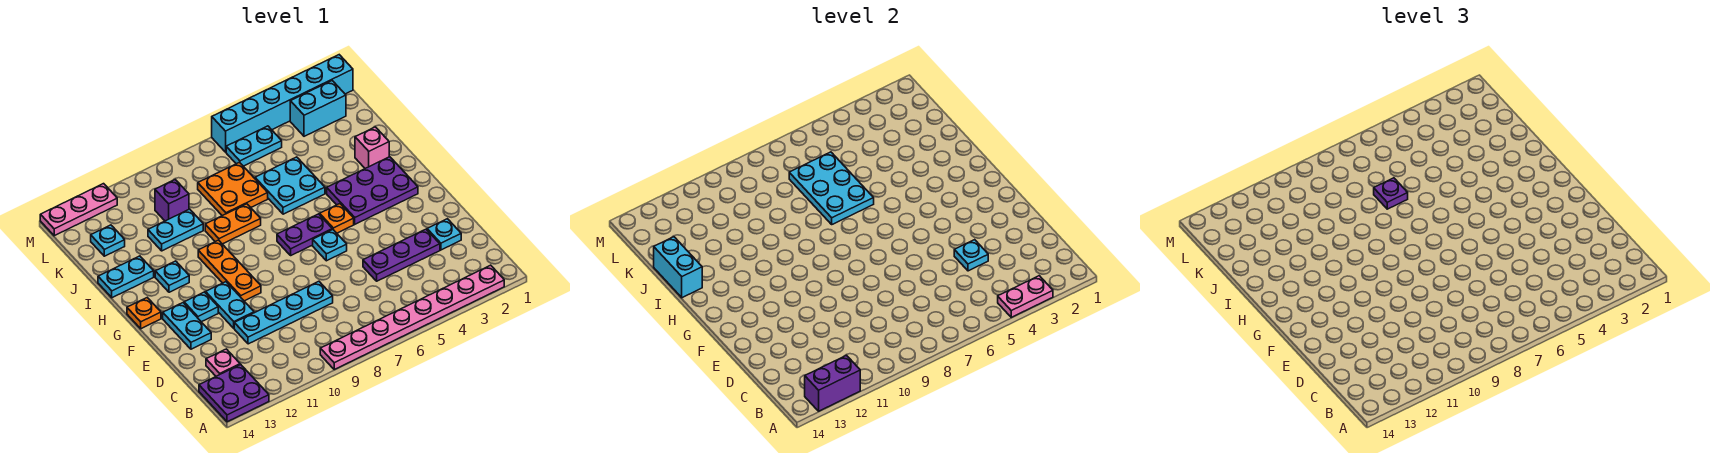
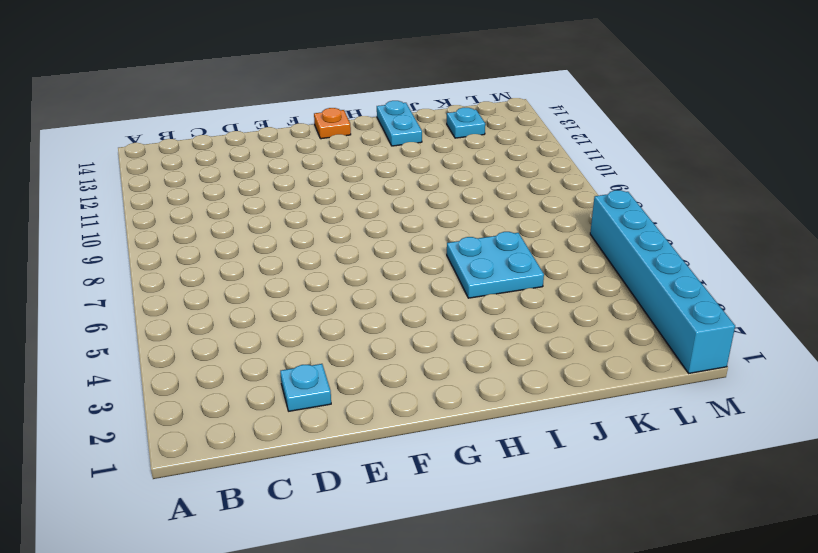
none -> pink 1x8 plate [320,265,504,369]
none -> purple 2x2 plate [199,365,269,422]
none -> pink 1x1 plate [206,349,240,376]
none -> purple 1x3 plate [363,229,440,281]

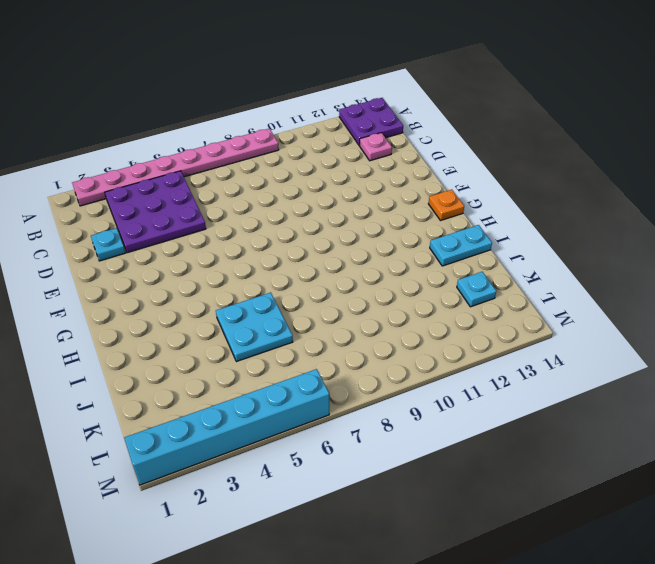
purple 3x3 plate [105,171,206,253] -> purple 1x3 plate [363,229,440,281]
none -> cyan 1x4 plate [234,281,333,344]
none -> cyan 1x2 plate [206,282,254,328]
none -> cyan 1x2 plate [163,303,211,349]
none -> cyan 1x1 plate [313,229,347,261]

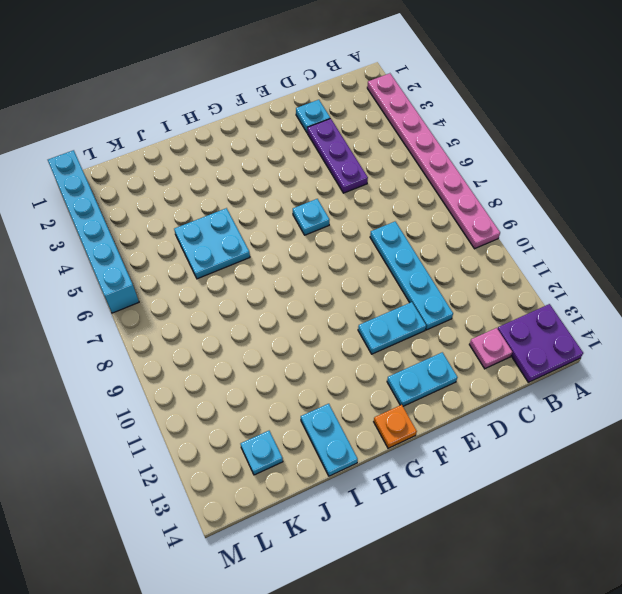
none -> orange 1x3 plate [198,240,261,301]
none -> cyan 1x1 plate [184,292,218,322]
none -> purple 2x3 plate [327,157,418,224]
none -> orange 1x1 plate [320,204,354,233]

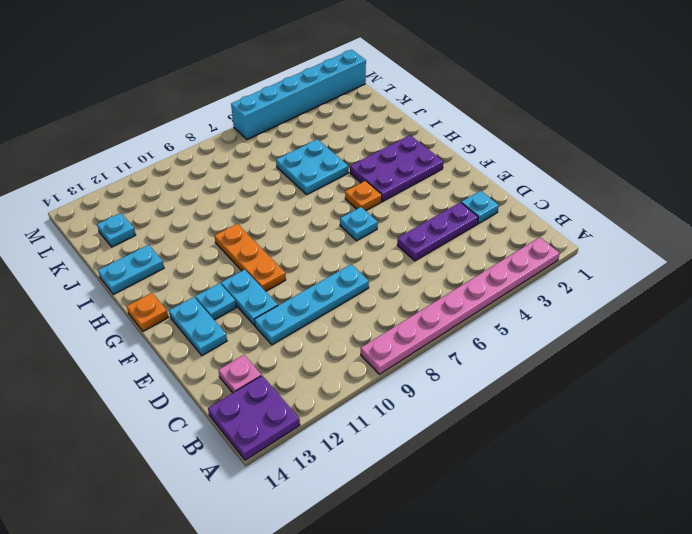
none -> purple 1x2 plate [277,214,332,255]
none -> cyan 1x1 plate [155,261,189,292]
none -> pink 1x1 brick [355,127,389,168]
none -> orange 1x2 plate [205,204,261,244]

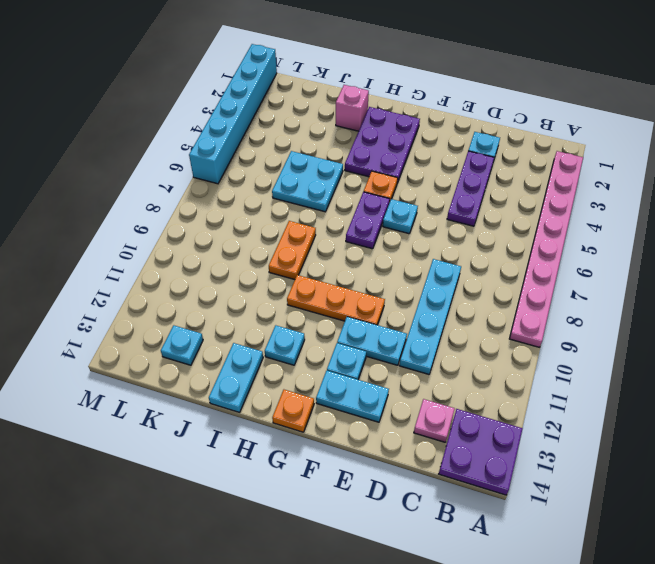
none -> orange 2x2 plate [198,162,268,216]
none -> cyan 1x2 plate [148,209,203,251]
none -> purple 1x1 brick [155,180,189,221]
none -> cyan 1x2 brick [290,81,346,136]

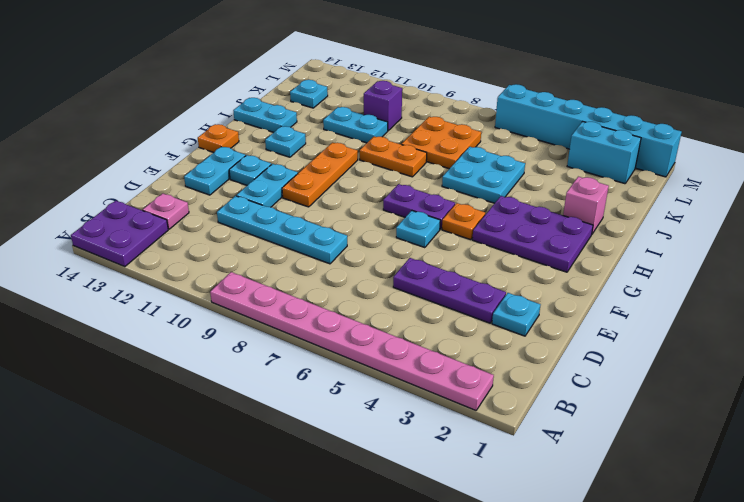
none -> cyan 1x2 plate [226,126,282,166]
none -> pink 1x3 plate [40,184,117,236]
none -> pink 1x2 plate [998,276,1053,317]
none -> purple 1x2 brick [805,355,860,411]

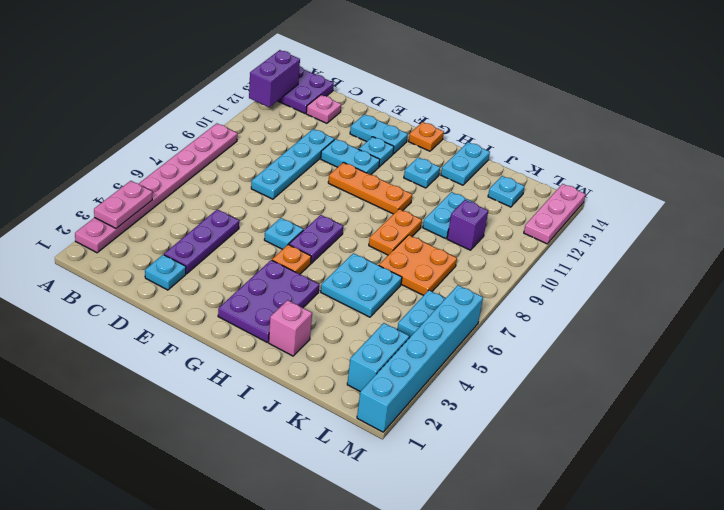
none -> cyan 1x1 plate [954,240,988,271]
none -> cyan 2x3 plate [789,152,874,224]
none -> cyan 1x2 brick [654,237,702,298]
none -> purple 1x1 plate [1374,178,1408,209]

